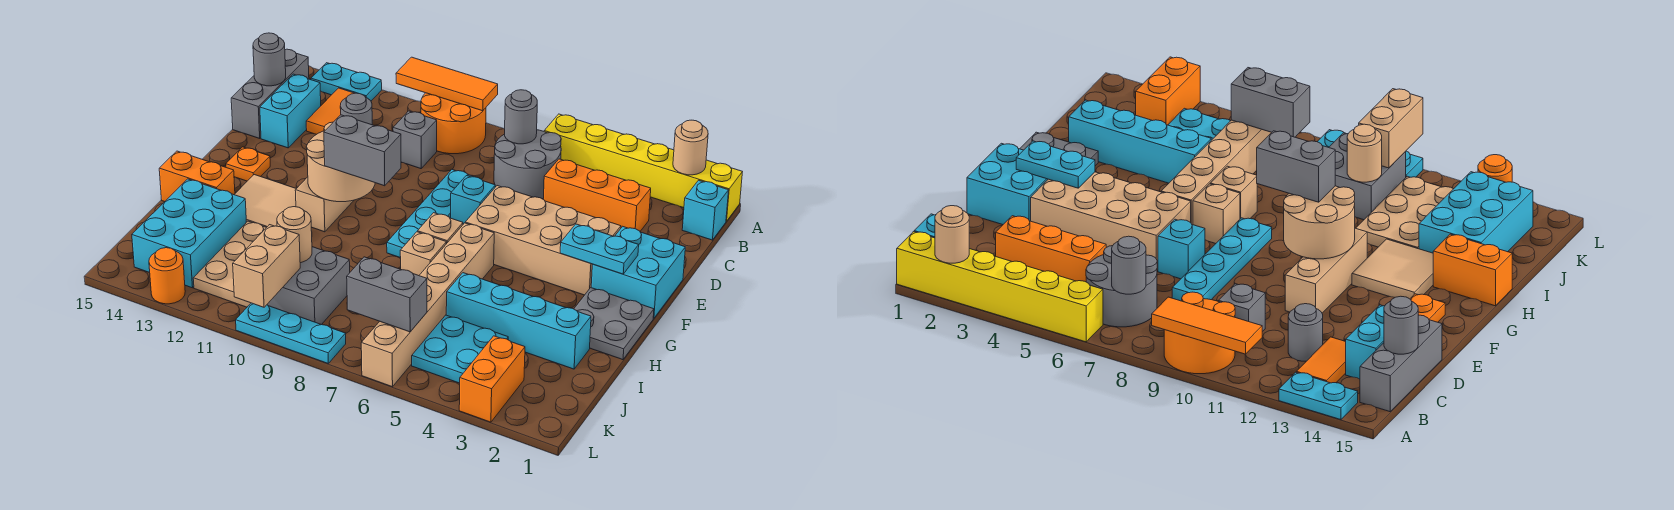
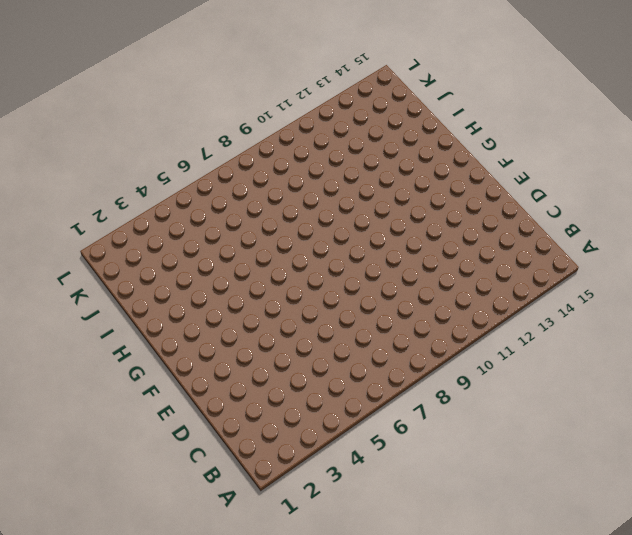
none -> yellow 1x6 brick [544,114,742,221]
none -> orange 2x2 round brick [421,93,486,154]
none -> cyan 1x2 plate [311,63,382,101]
none -> cyan 1x1 brick [682,180,729,240]

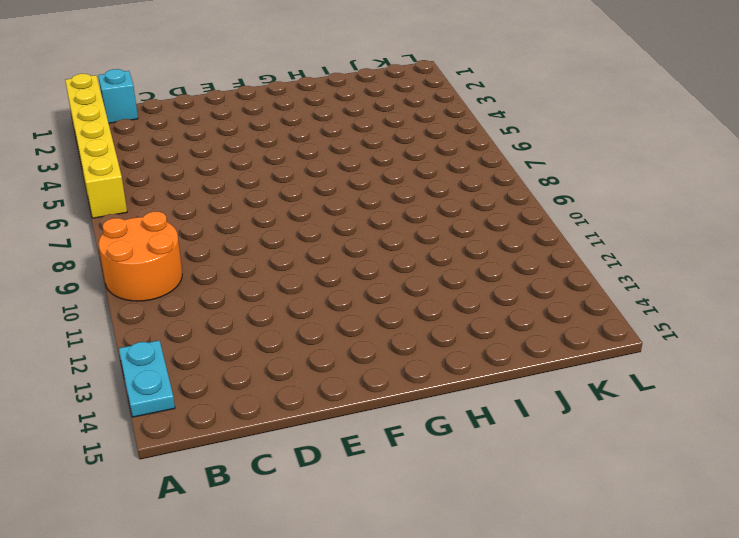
none -> grey 2x2 round brick [494,130,561,199]
none -> orange 1x2 tile [306,88,355,134]
none -> grey 1x3 brick [231,49,309,138]
none -> orange 1x3 brick [543,159,651,231]

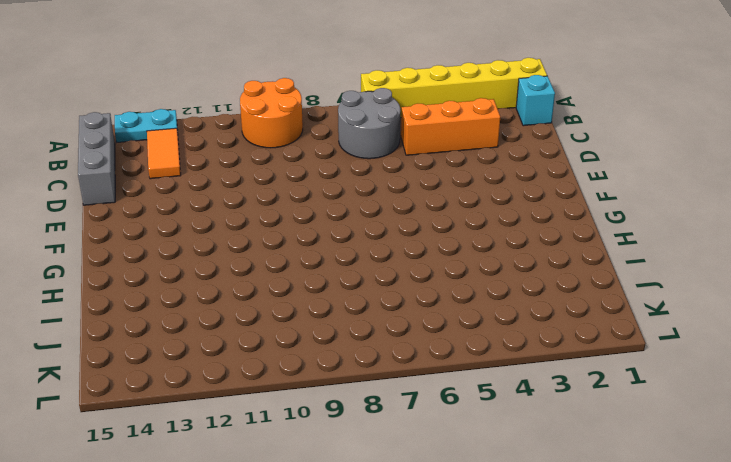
none -> grey 1x1 brick [393,111,437,169]
none -> grey 1x1 round brick [340,93,372,125]
none -> cyan 1x2 brick [260,74,321,148]
none -> cyan 1x4 plate [387,170,474,258]

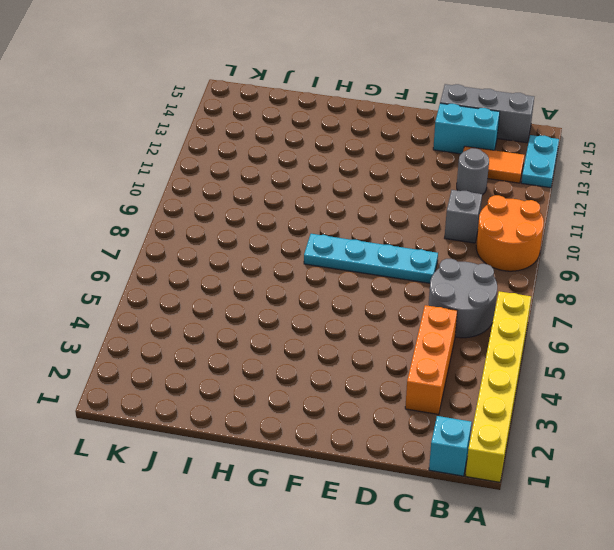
none -> cyan 2x2 brick [591,226,685,318]
none -> tan 2x4 brick [465,186,621,295]
none -> cyan 1x1 brick [451,176,495,224]
none -> tan 1x3 brick [295,177,354,232]

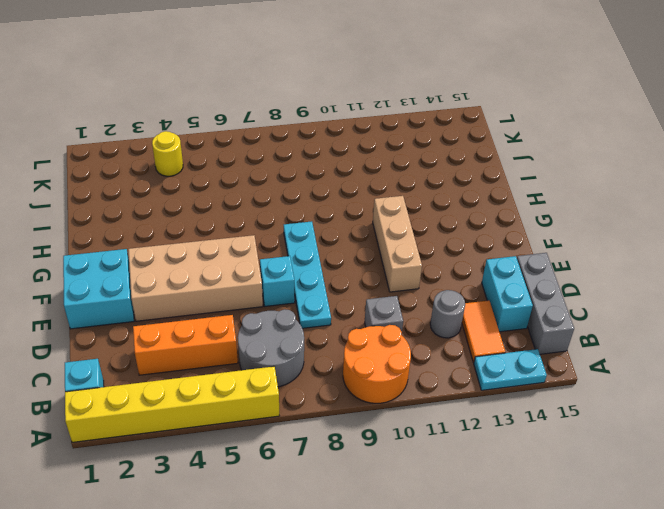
yellow 1x1 round brick [152,131,183,176] -> cyan 2x2 plate [412,315,508,383]
none -> orange 1x1 plate [226,147,270,181]
none -> grey 2x2 plate [574,288,654,360]
none -> tan 1x6 brick [361,223,494,387]
none -> tan 1x1 brick [418,213,463,244]

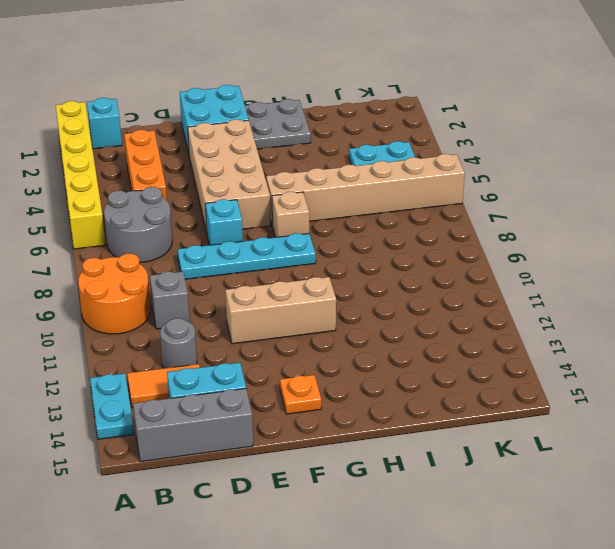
none -> tan 2x2 tile [234,175,296,227]
none -> tan 1x1 brick [400,232,446,276]
none -> orange 1x2 brick [159,151,235,202]
none -> cyan 1x4 brick [446,273,591,369]

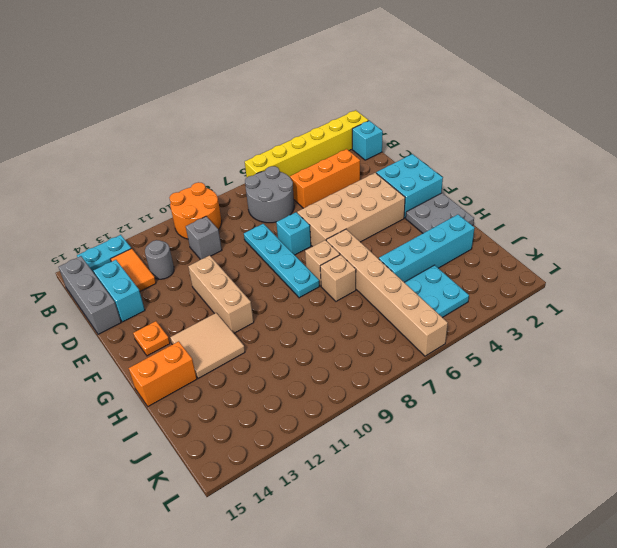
none -> tan 2x3 plate [193,221,267,307]
none -> cyan 2x3 brick [132,179,246,288]
none -> grey 2x2 brick [267,247,350,325]
none -> orange 1x2 brick [459,336,525,422]

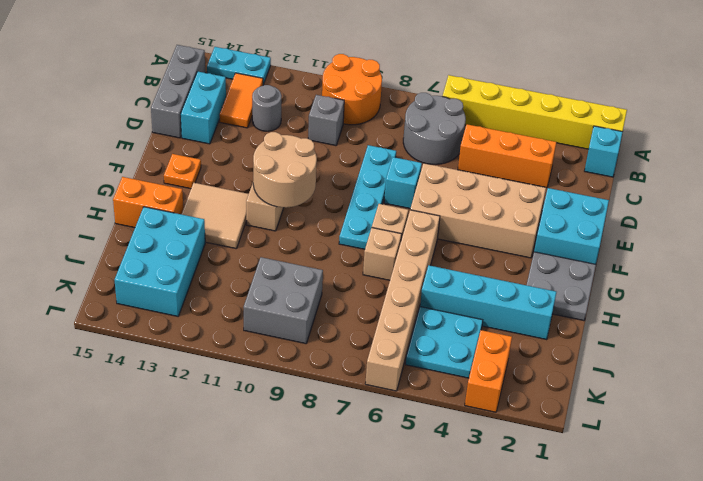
none -> tan 2x3 plate [193,221,267,307]
none -> cyan 1x3 plate [236,303,346,363]
none -> orange 1x1 round brick [149,248,185,304]
none -> tan 1x1 round brick [673,120,708,175]

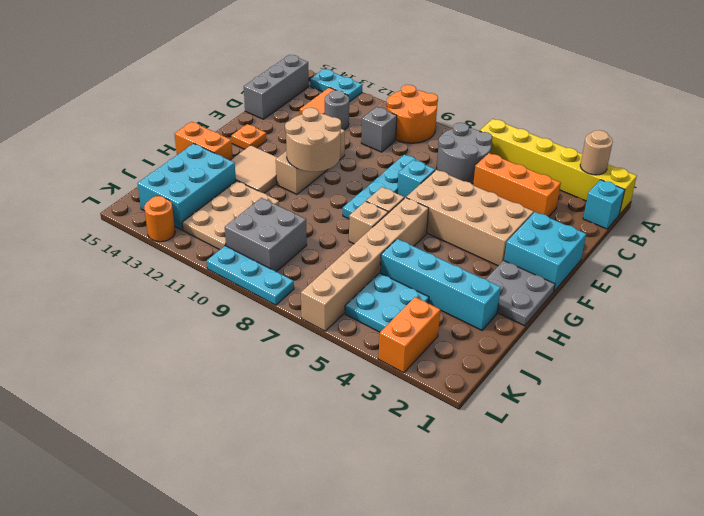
none -> cyan 1x2 brick [260,74,321,148]
none -> orange 1x3 tile [396,57,498,111]
none -> grey 1x1 round brick [505,90,537,144]
none -> grey 1x1 round brick [253,33,286,86]

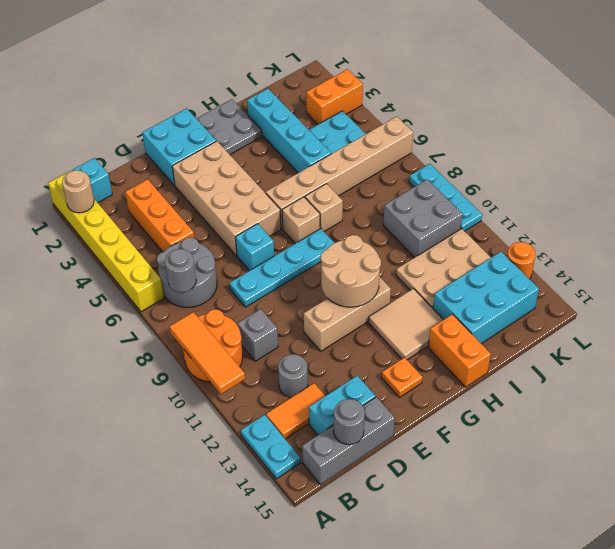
none -> cyan 1x2 plate [560,224,639,274]
none -> tan 1x1 round brick [277,207,312,263]
none -> grey 1x2 brick [347,257,427,332]
none -> tan 1x2 brick [233,225,300,307]

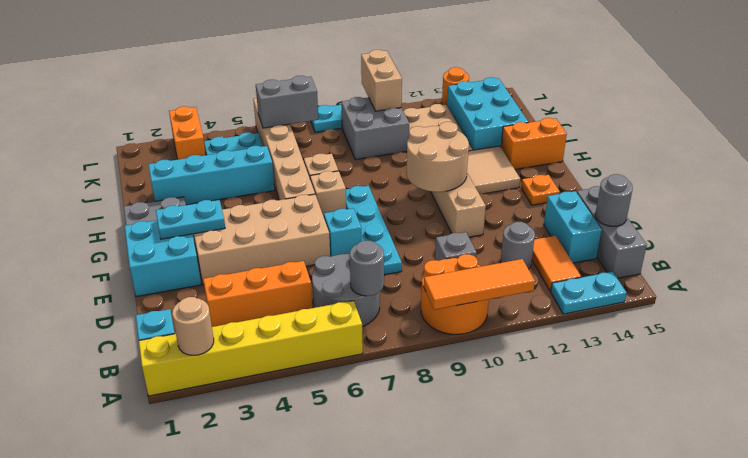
none -> tan 1x1 round brick [277,207,312,263]
none -> grey 1x2 brick [324,115,401,186]

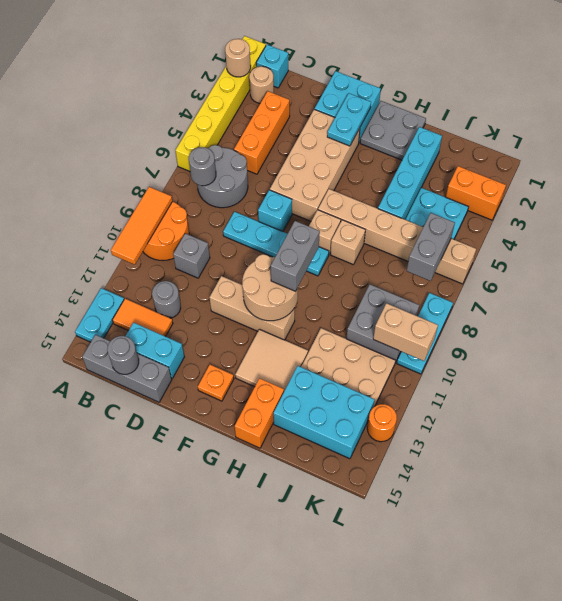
tan 1x1 round brick [249,66,274,103] -> tan 1x1 round brick moved to [277,207,312,263]

